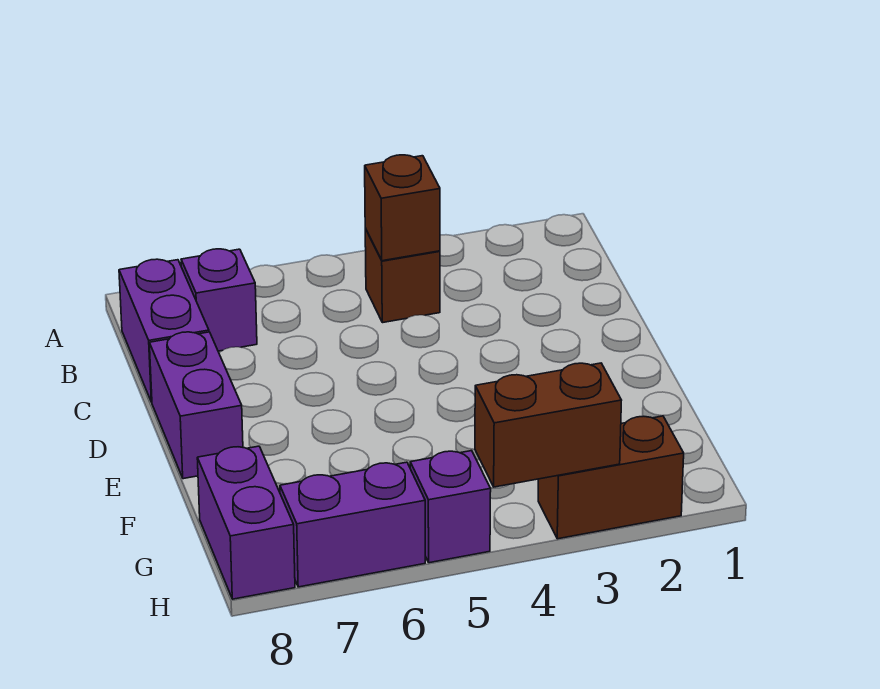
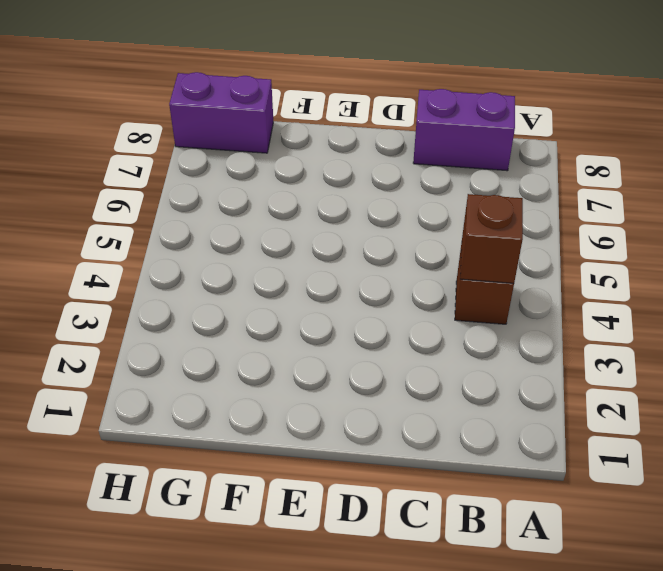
none -> purple 1x1 brick [181,249,257,351]
none -> purple 1x2 brick [149,332,243,479]

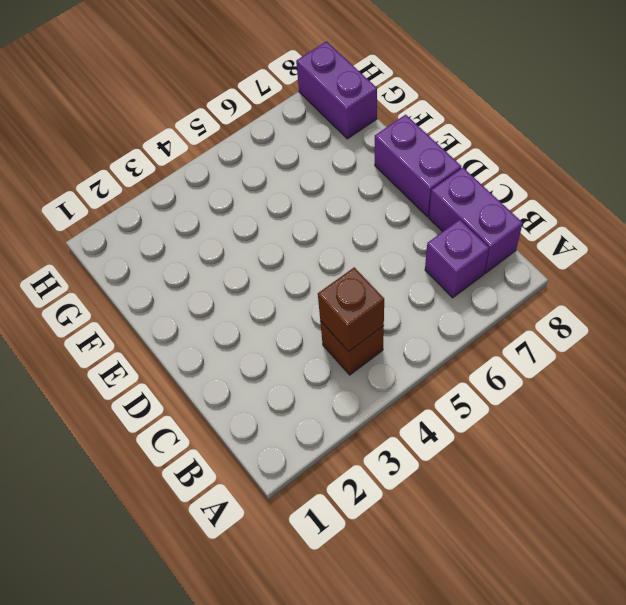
none -> brown 1x2 brick [538,416,684,539]
none -> purple 1x1 brick [410,451,491,563]

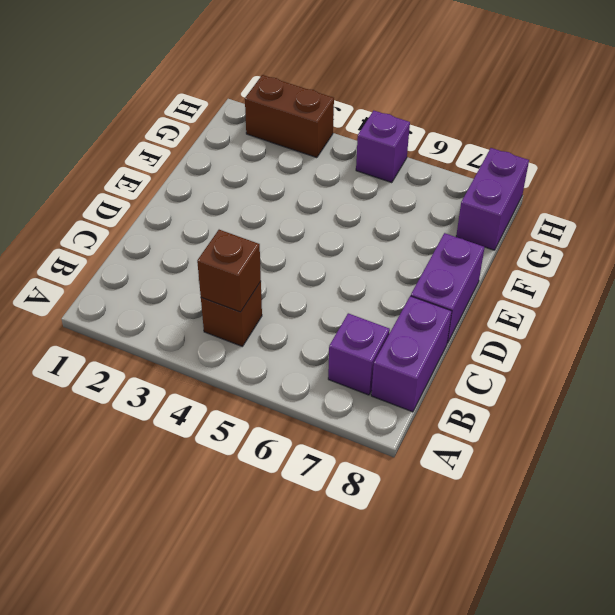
none -> purple 1x2 brick [280,462,425,587]
none -> brown 1x2 brick [475,363,622,487]

